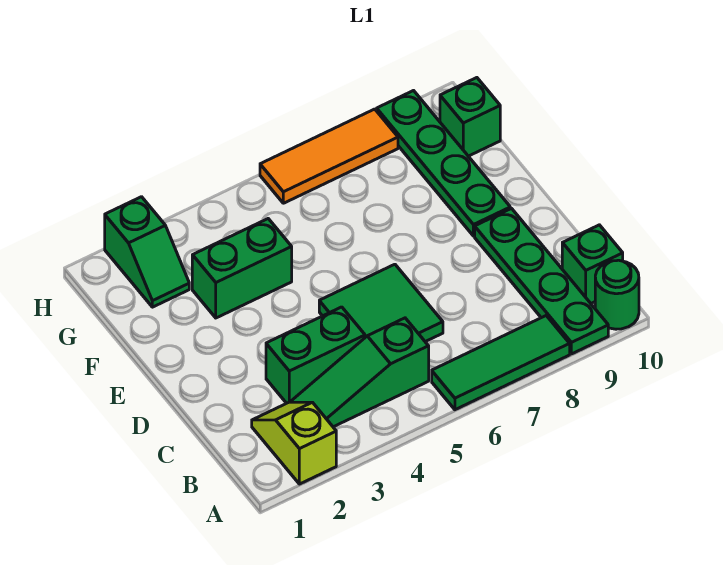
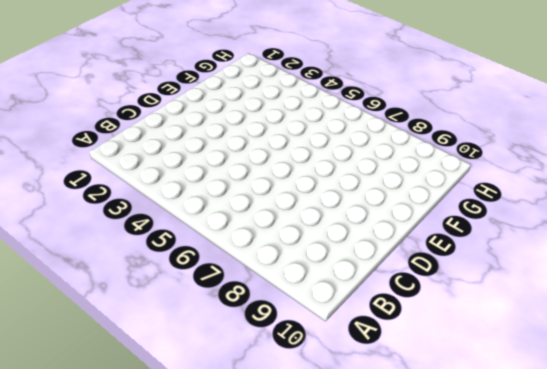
none -> lime 1x2 slope [252,402,336,484]
none -> green 1x3 tile [432,316,570,410]
none -> green 1x4 plate [475,209,608,354]

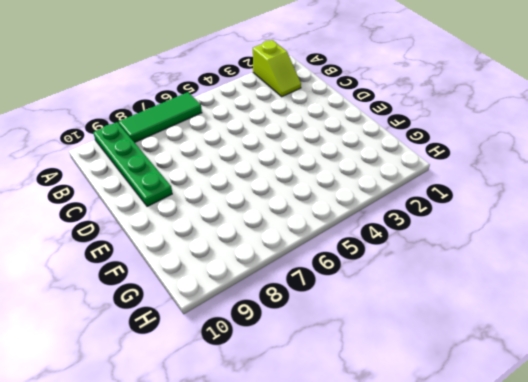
none -> green 1x1 round brick [595,260,639,329]
none -> green 1x3 slope [291,318,429,427]
none -> green 1x1 brick [562,225,623,303]

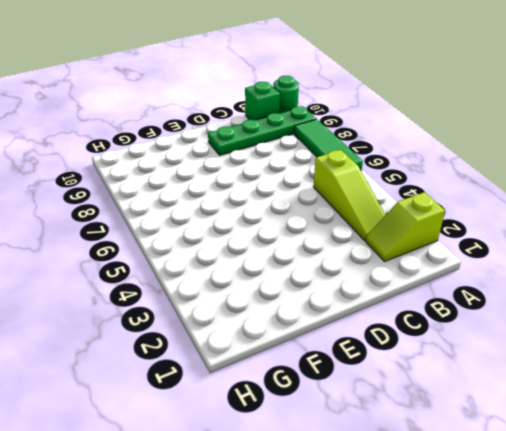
lime 1x3 slope [313,150,385,241] -> green 1x3 slope [291,318,429,427]
none -> green 1x2 brick [266,307,365,403]
none -> green 2x2 tile [319,264,443,342]
none -> green 1x4 plate [377,91,510,236]

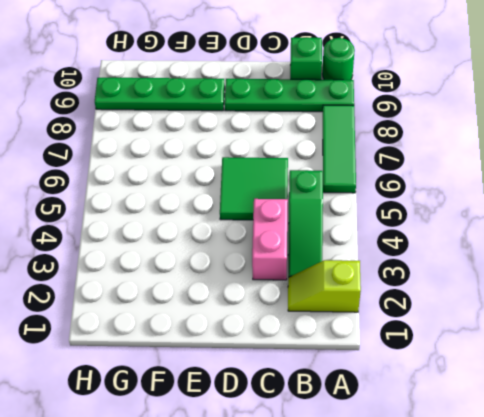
pink 1x2 brick [252,199,288,280] -> green 1x2 brick [266,307,365,403]
none -> green 1x2 brick [192,219,292,318]
none -> green 1x2 slope [105,197,189,307]
none -> green 1x1 brick [440,78,500,156]

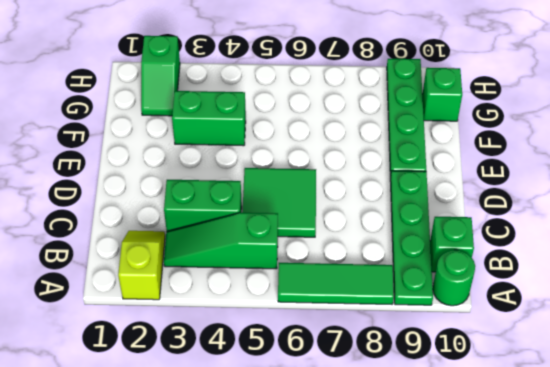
none -> orange 1x3 tile [260,109,398,203]

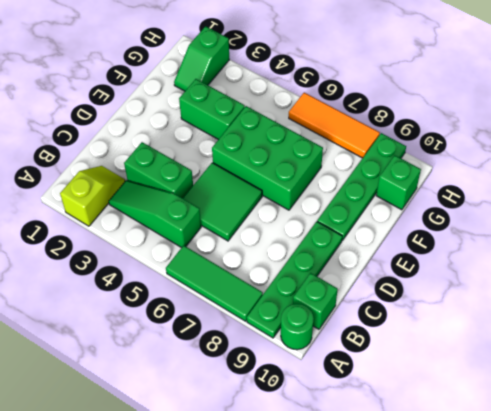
green 2x3 brick [212,106,323,210] -> none

